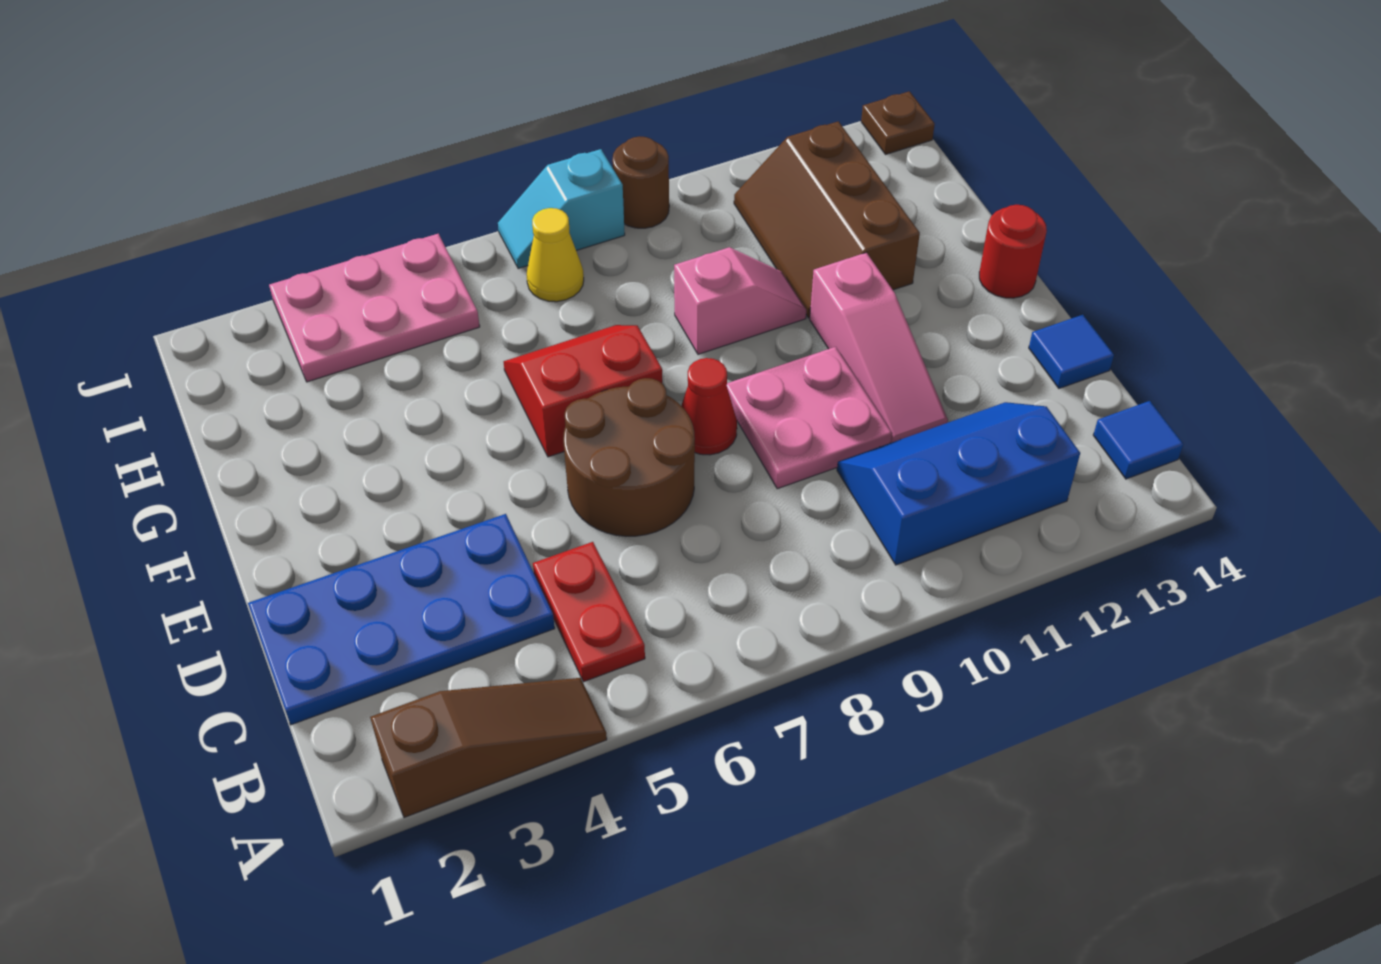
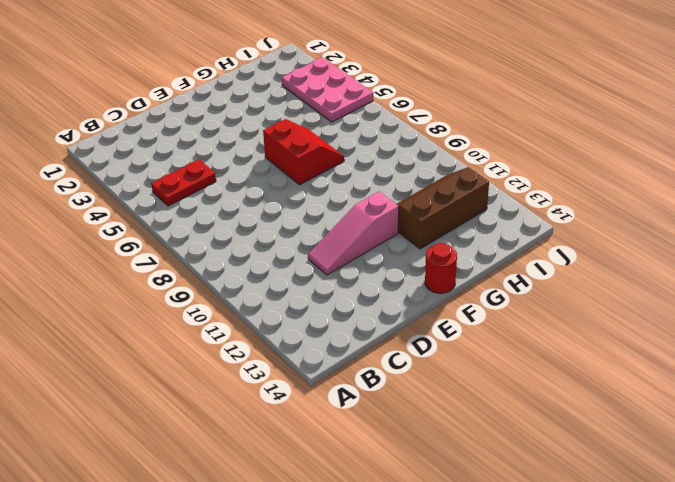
none -> brown 1x3 slope [370,678,607,818]
none -> blue 2x3 slope [837,402,1080,565]
none -> blue 1x1 tile [1093,401,1183,479]

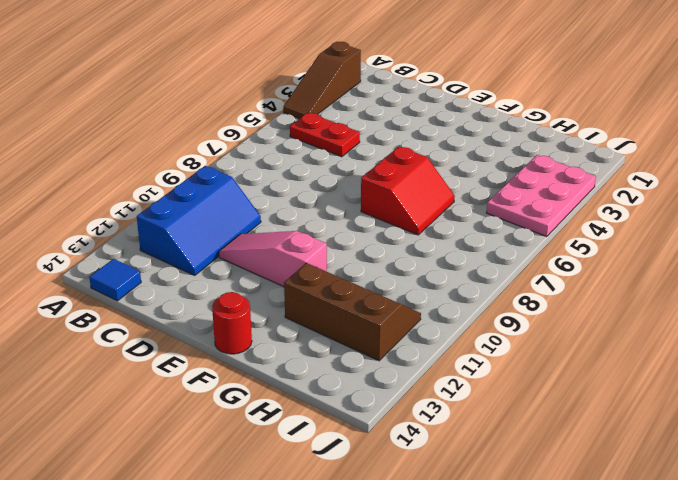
none -> blue 2x4 plate [248,514,555,725]
none -> brown 2x2 round brick [563,378,695,536]
none -> pink 2x2 plate [726,347,892,489]

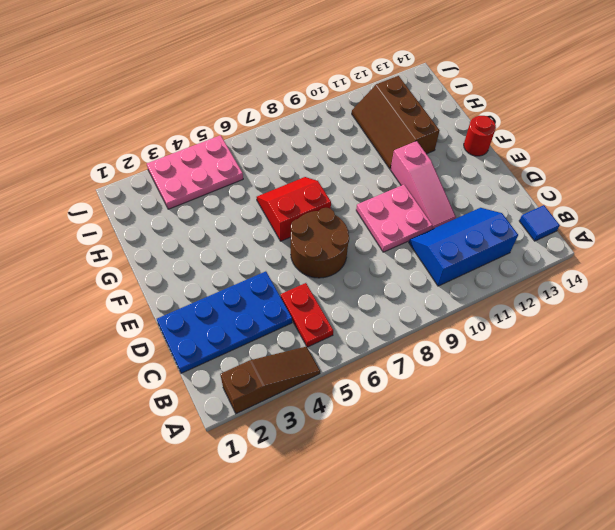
none -> blue 1x1 tile [1029,315,1114,388]
none -> red 1x1 cone [681,358,737,455]
none -> pink 1x2 slope [674,247,806,354]

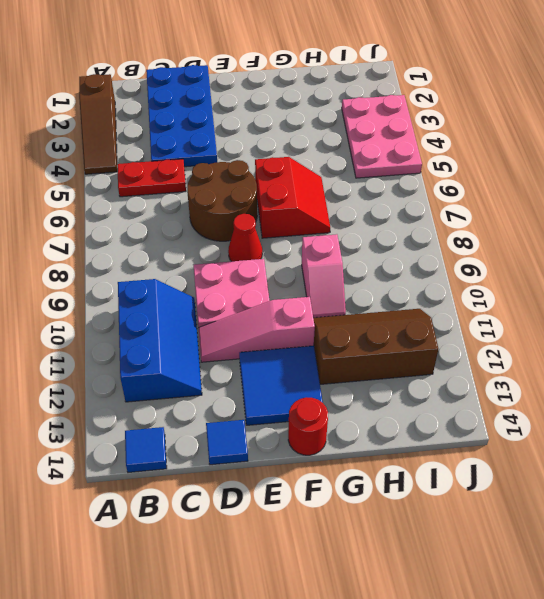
blue 2x2 tile [239,346,323,425] -> none
none -> yellow 1x1 cone [527,208,584,302]
none -> cyan 1x2 slope [498,149,625,269]
none -> brown 1x1 round brick [612,136,669,228]

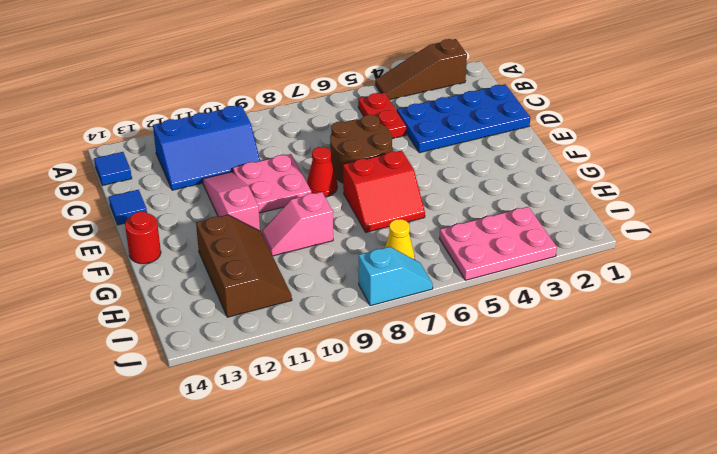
none -> brown 1x1 round brick [612,136,669,228]
none -> brown 1x1 plate [861,91,935,154]

